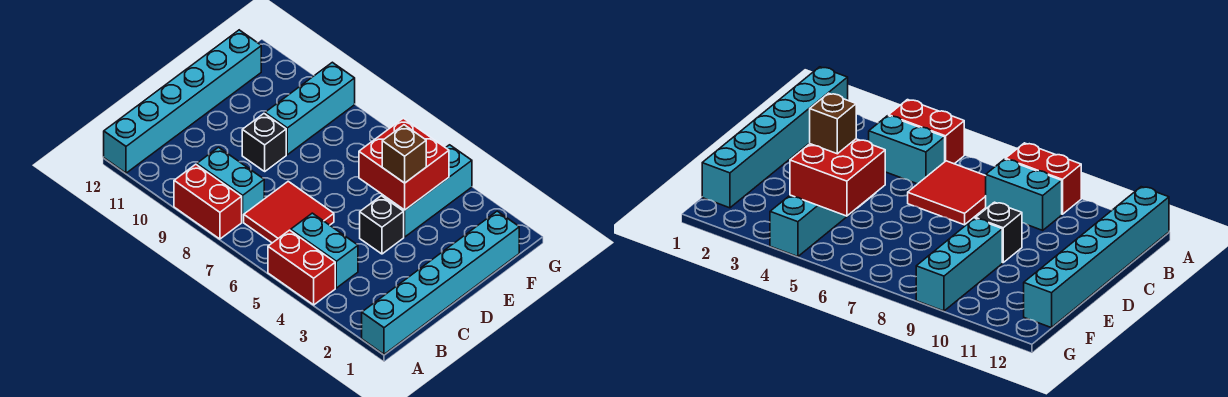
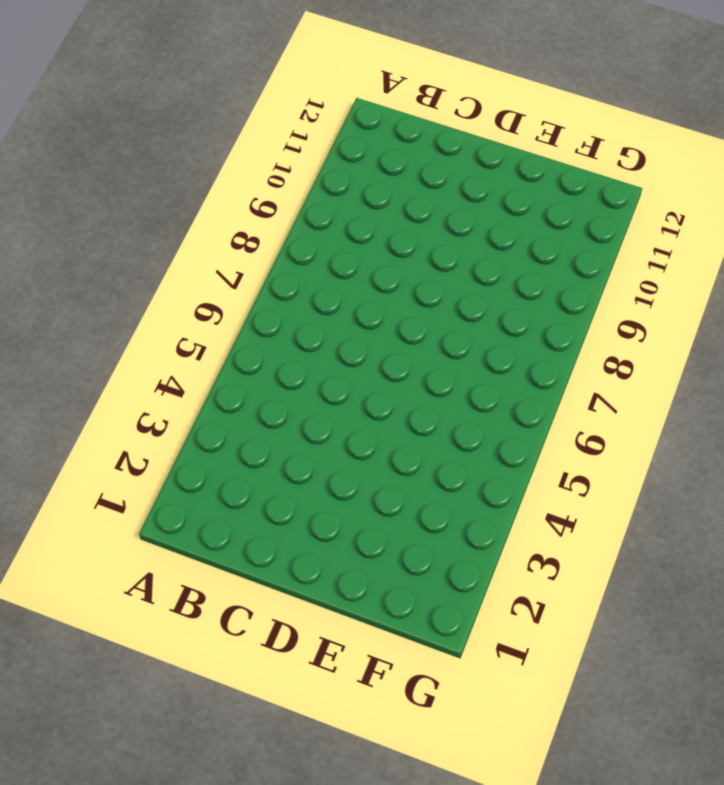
none -> cyan 1x6 brick [362,211,519,354]
none -> red 1x2 brick [268,230,335,305]
none -> red 1x2 brick [174,164,242,239]

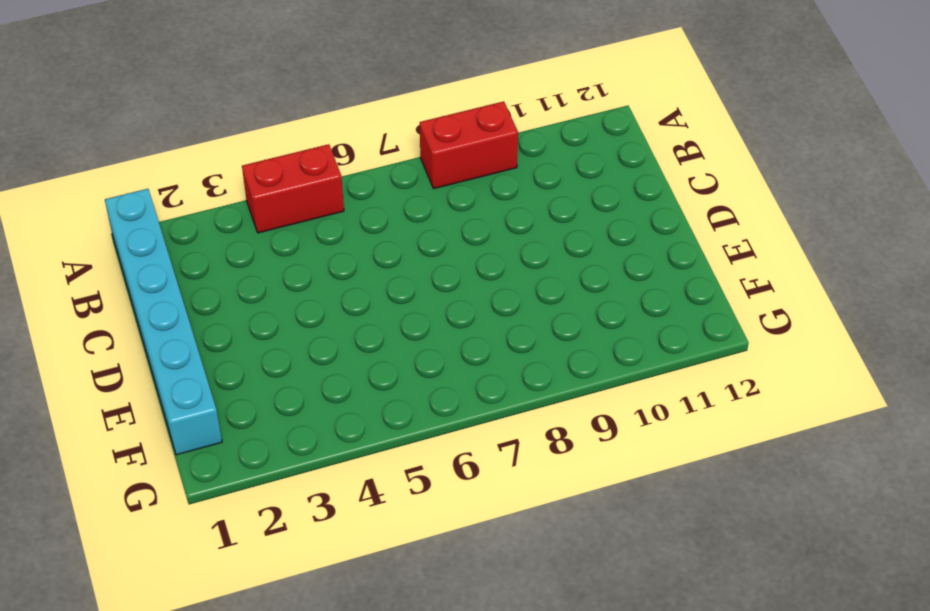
none -> cyan 1x6 brick [104,30,261,173]
none -> cyan 1x2 brick [291,213,358,288]
none -> red 2x2 tile [244,181,334,243]

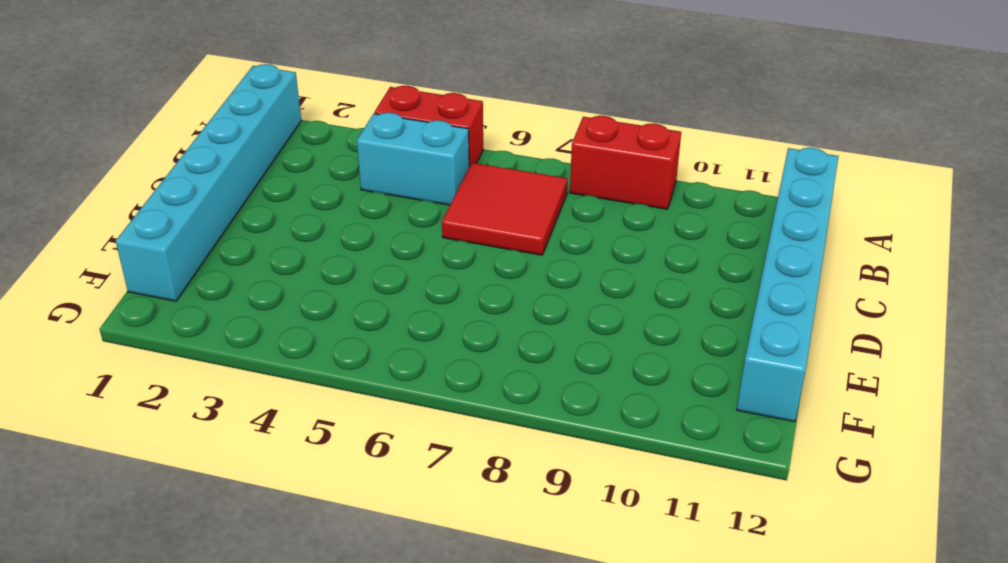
none -> cyan 1x2 brick [197,147,264,222]
none -> black 1x1 brick [360,196,404,254]
none -> black 1x1 brick [242,114,286,171]

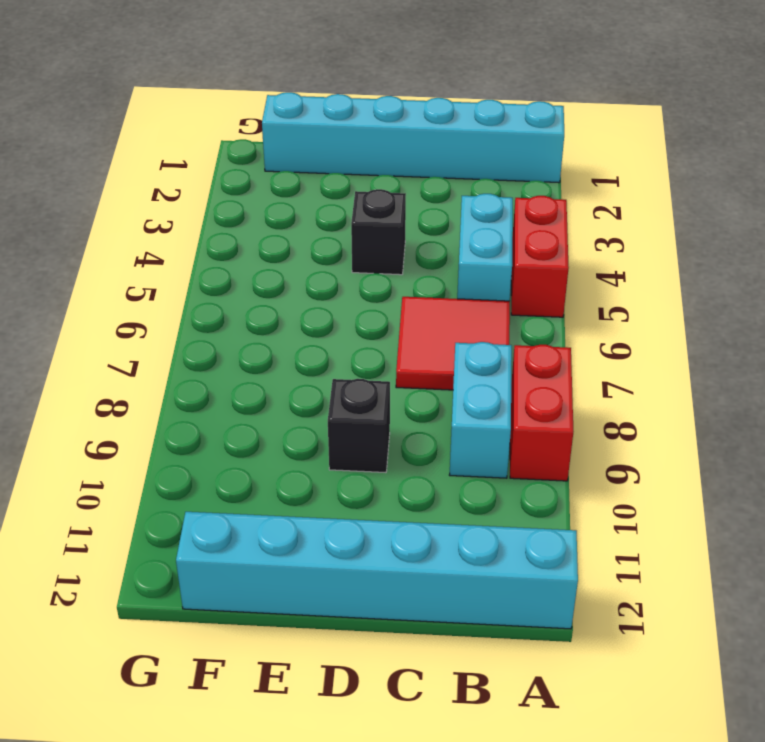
none -> cyan 1x3 brick [382,145,472,237]
none -> cyan 1x3 brick [265,62,355,155]
none -> red 2x2 brick [359,118,449,210]

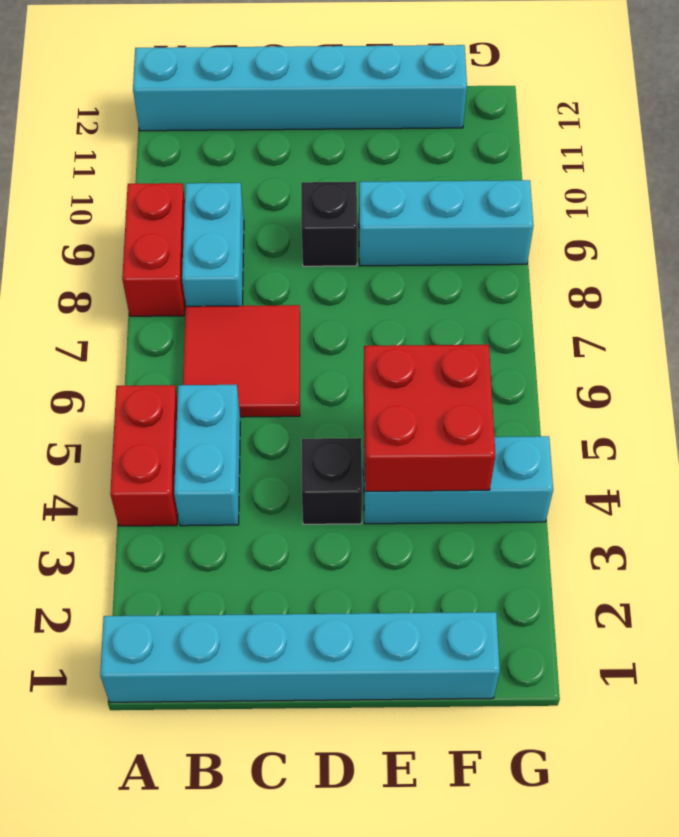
none -> brown 1x1 brick [382,125,426,183]

